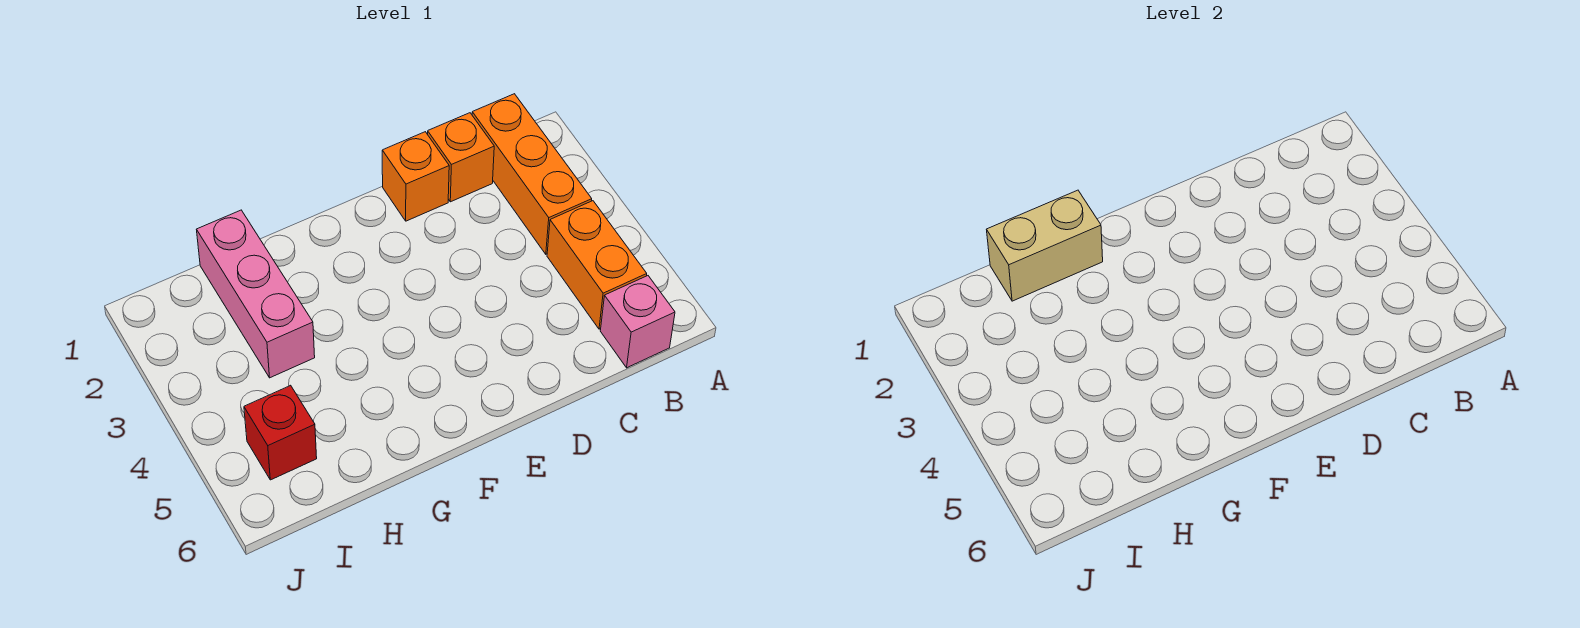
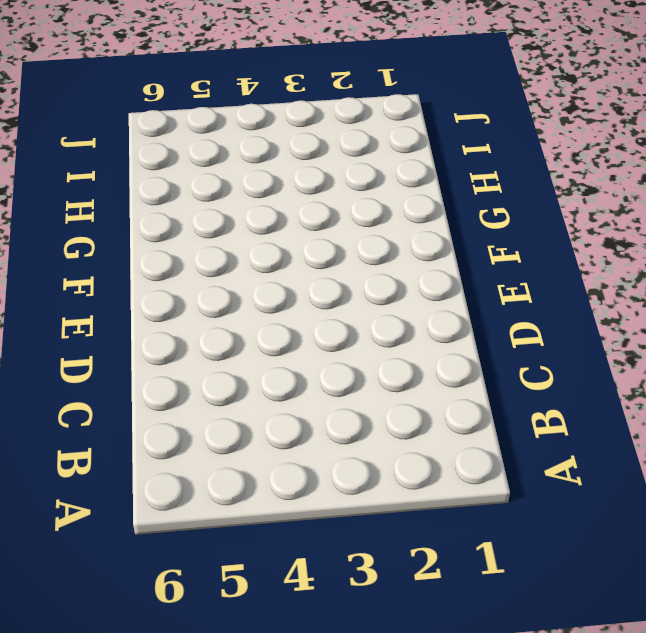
none -> orange 1x3 brick [472,94,592,254]
none -> orange 1x2 brick [547,201,647,329]

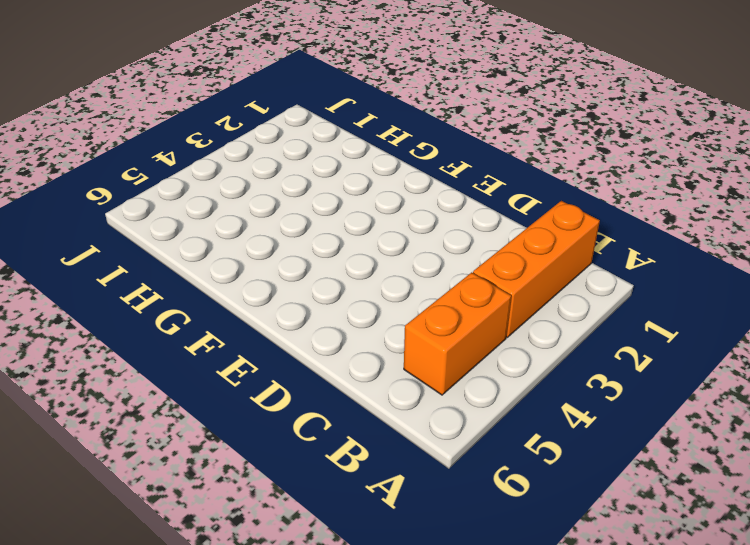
none -> pink 1x1 brick [600,276,675,368]
none -> orange 1x1 brick [428,113,494,202]

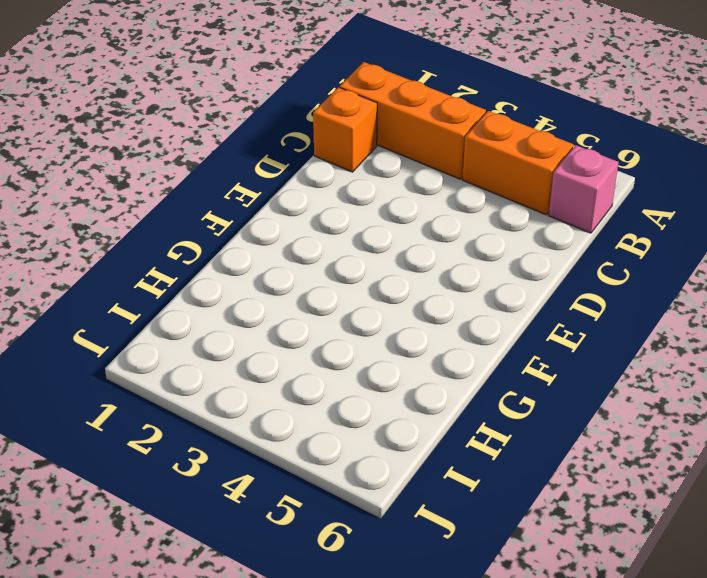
none -> orange 1x1 brick [382,132,449,221]
none -> pink 1x3 brick [197,210,315,378]

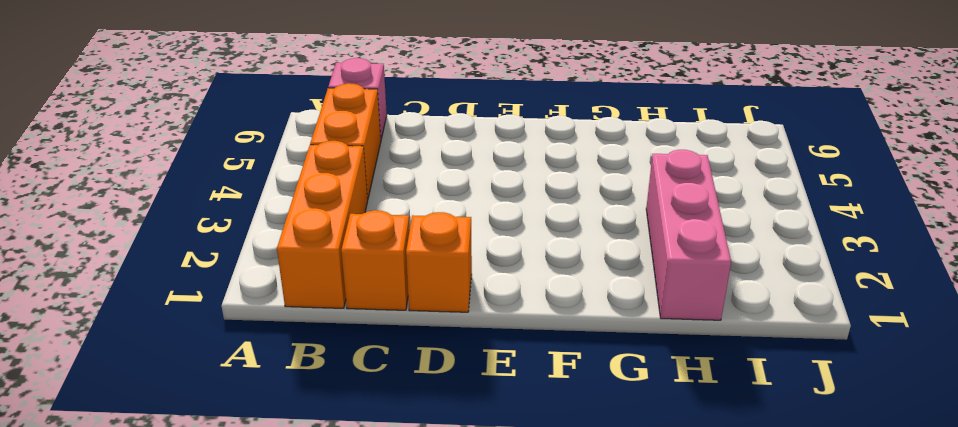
none -> red 1x1 brick [244,385,317,480]
none -> tan 1x2 brick [987,190,1103,301]

